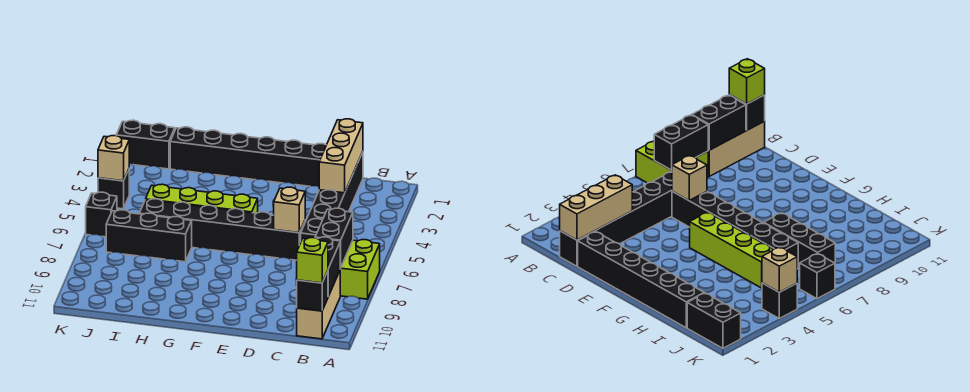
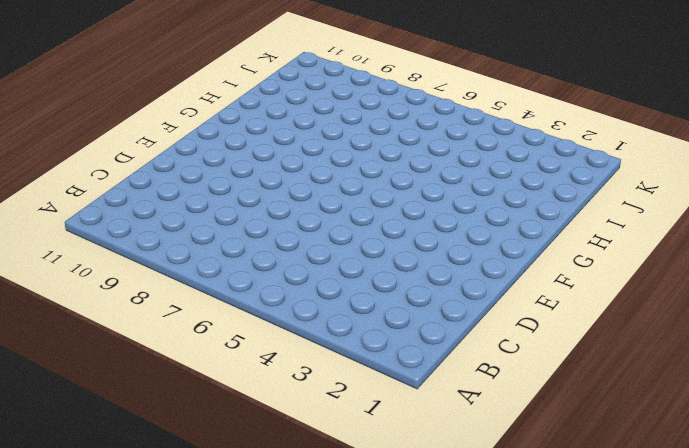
none -> lime 2x2 brick [340,240,380,299]
none -> tan 1x3 brick [297,271,340,339]
none -> black 1x6 brick [301,152,363,241]

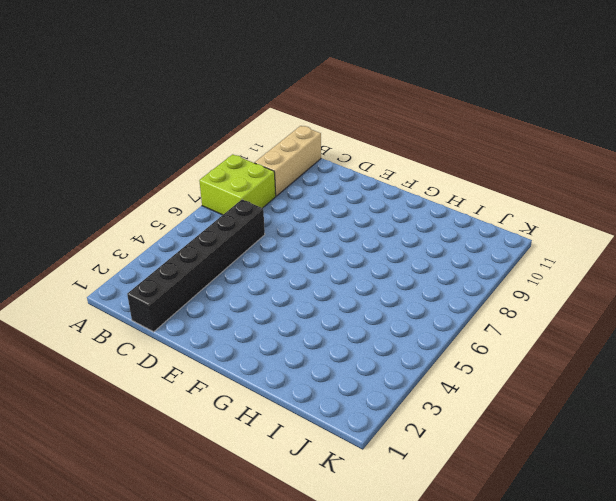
none -> black 1x6 brick [170,127,326,187]
none -> black 1x6 brick [139,199,305,260]
none -> lime 1x4 brick [145,184,258,213]

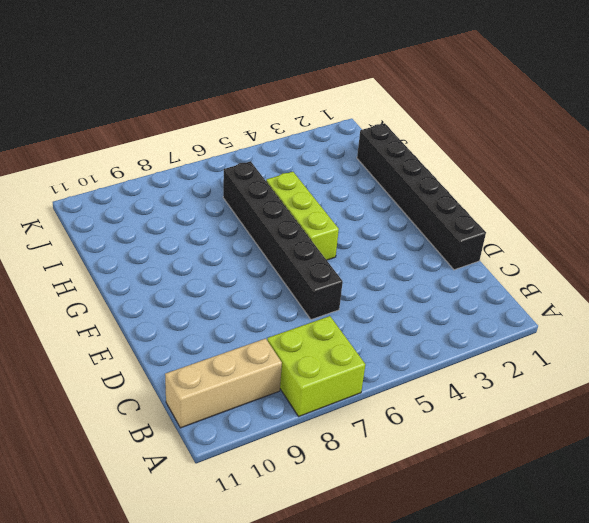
lime 1x3 brick [266,172,339,260] -> lime 1x4 brick [145,184,258,213]
none -> black 1x6 brick [301,152,363,241]
none -> black 1x3 brick [106,210,192,262]
none -> black 1x2 brick [116,120,175,169]

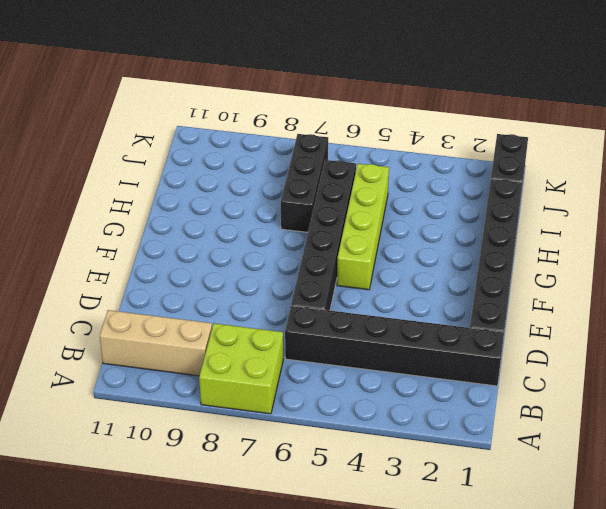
none -> black 1x1 brick [98,169,129,209]
none -> black 1x1 brick [86,192,117,237]
none -> black 1x2 brick [315,208,353,268]

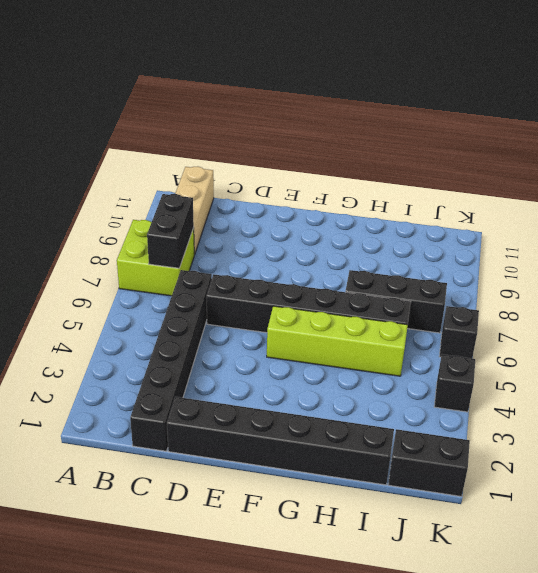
none -> black 1x2 brick [317,237,340,296]
none -> black 1x1 brick [297,271,328,311]
none -> tan 1x3 brick [319,119,363,193]

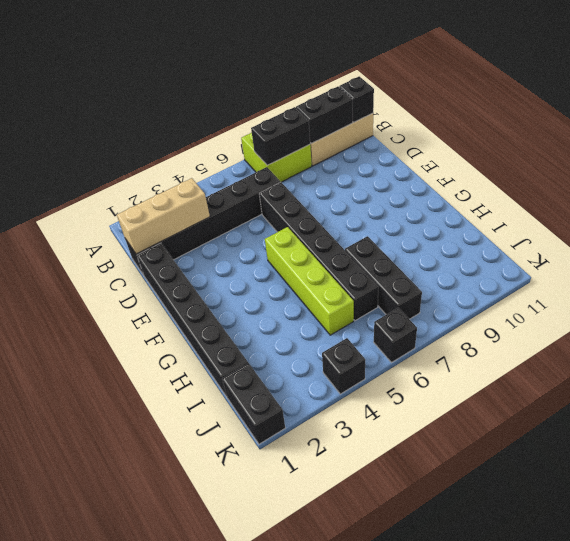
none -> tan 1x1 brick [274,187,305,233]
none -> tan 1x1 brick [98,136,129,181]
none -> lime 1x1 brick [297,238,328,283]

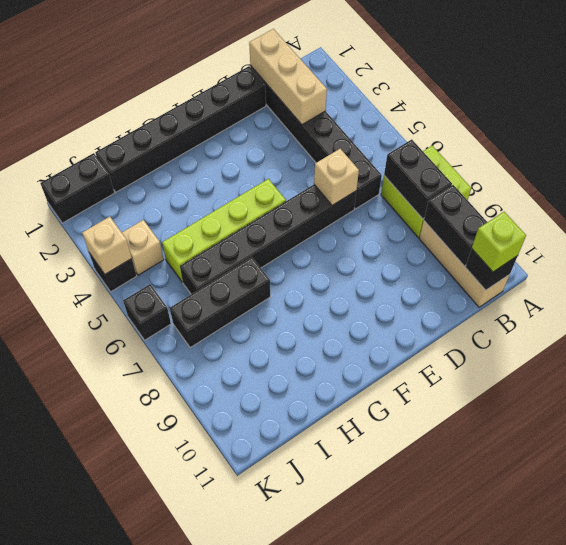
tan 1x1 brick [122,220,164,275] -> none

